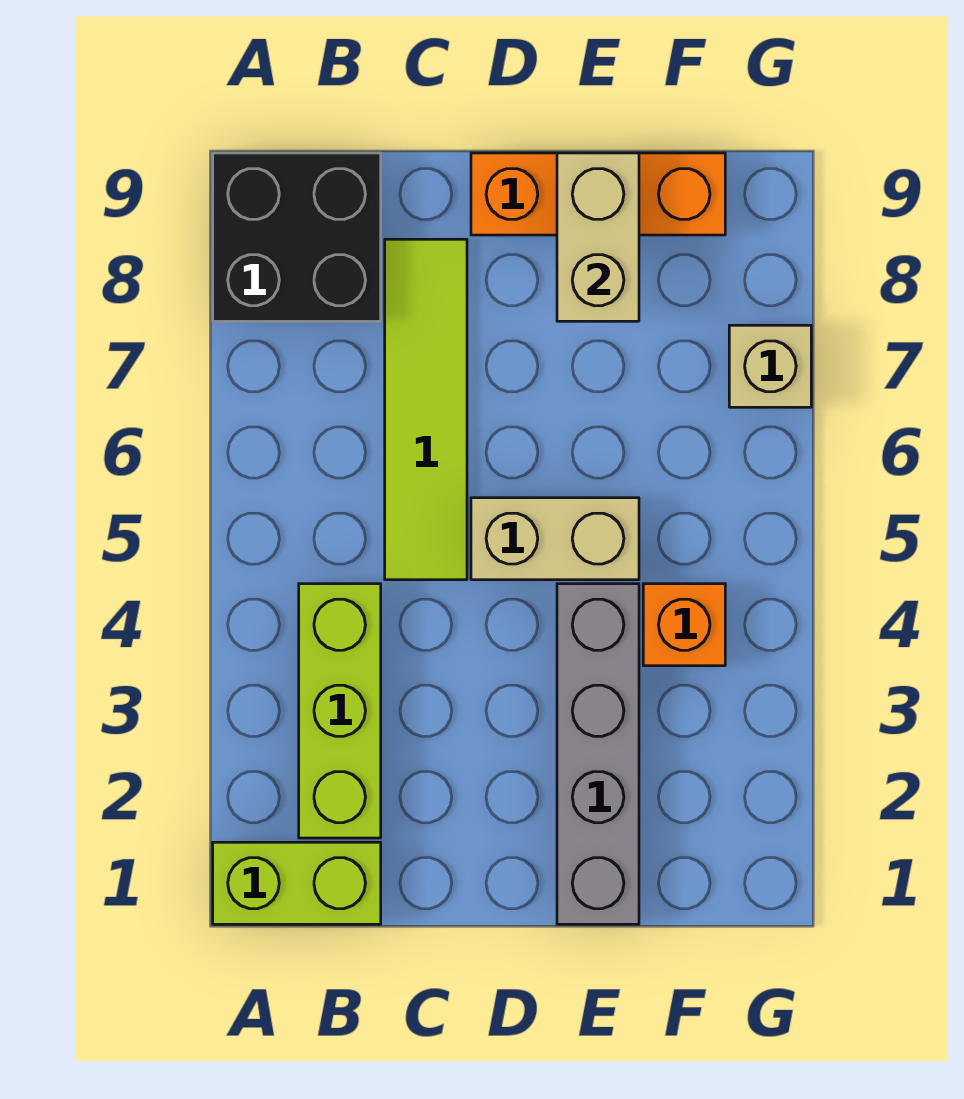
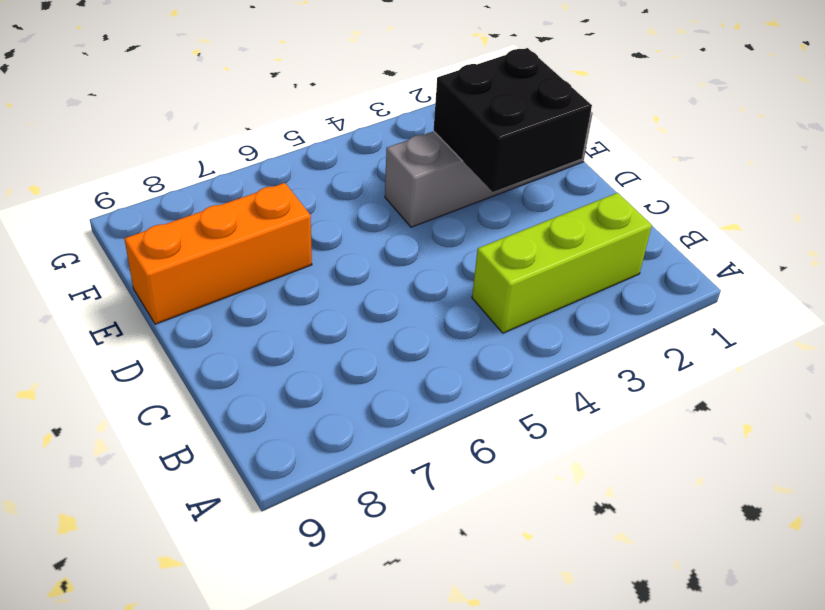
black 2x2 brick [434,48,592,192] -> black 2x2 brick moved to [213,153,381,321]
orange 1x3 brick [124,183,312,324] -> orange 1x3 brick turned to [471,153,725,235]
none -> lime 1x2 brick [213,842,381,924]
none -> lime 1x4 tile [385,239,467,580]

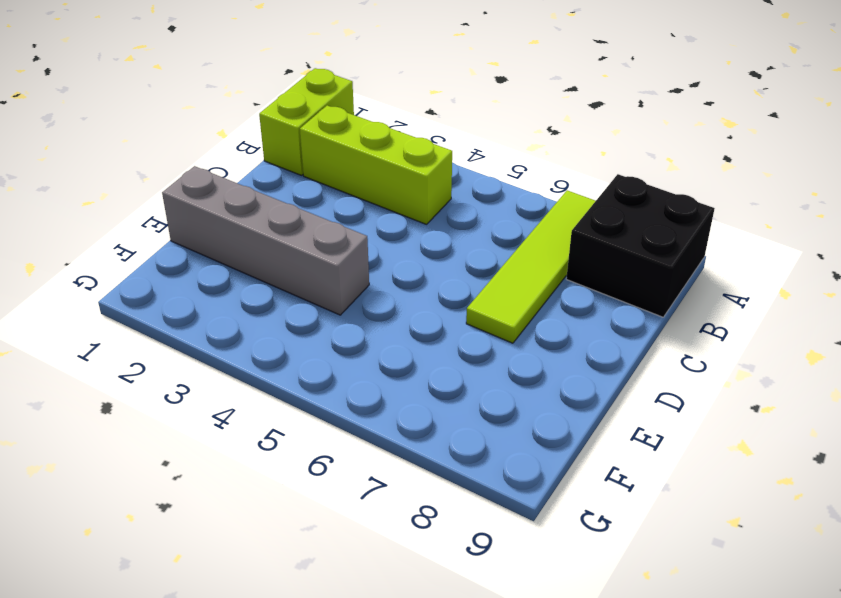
lime 1x4 tile [466,190,595,343] -> lime 1x4 tile turned to [385,239,467,580]
none -> tan 1x2 brick [471,498,639,580]
none -> orange 1x3 brick [471,153,725,235]

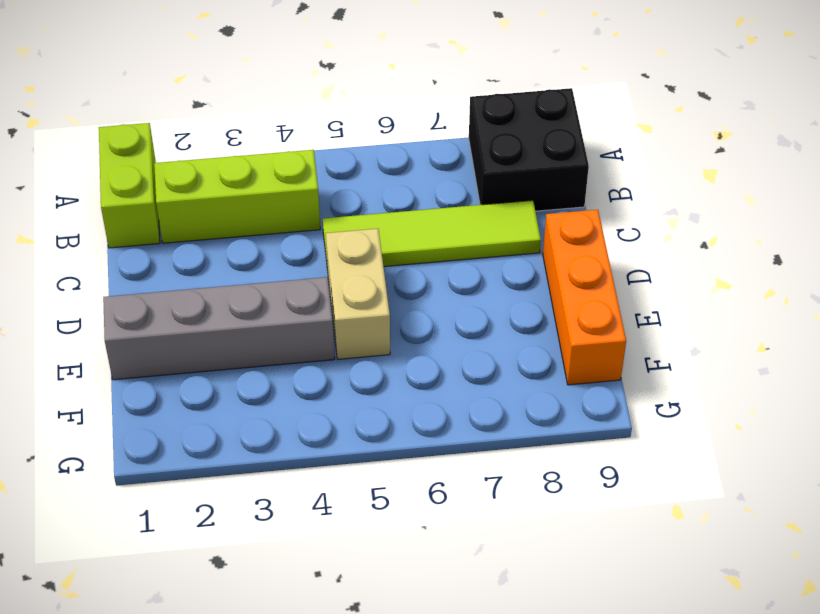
none -> orange 1x1 brick [643,584,725,666]
none -> tan 1x1 brick [729,325,811,407]

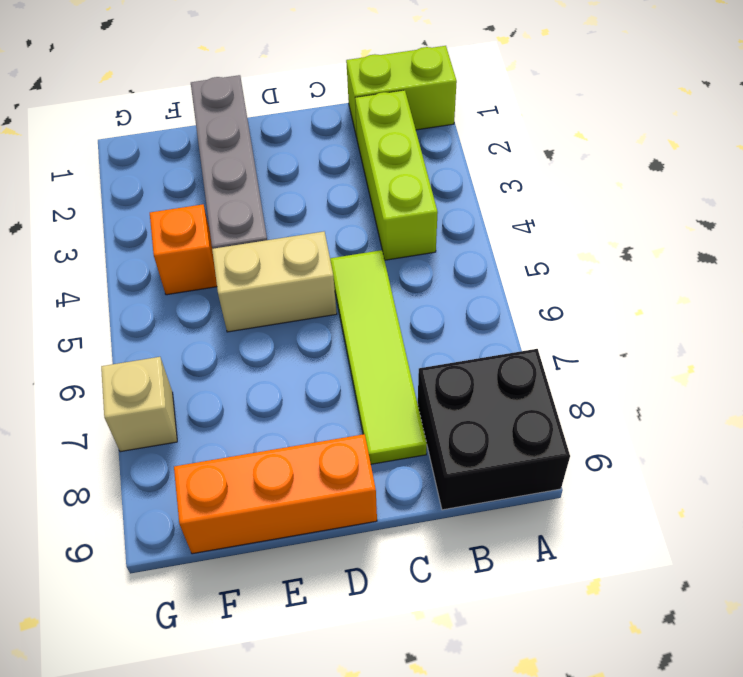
none -> tan 1x2 brick [557,153,639,321]

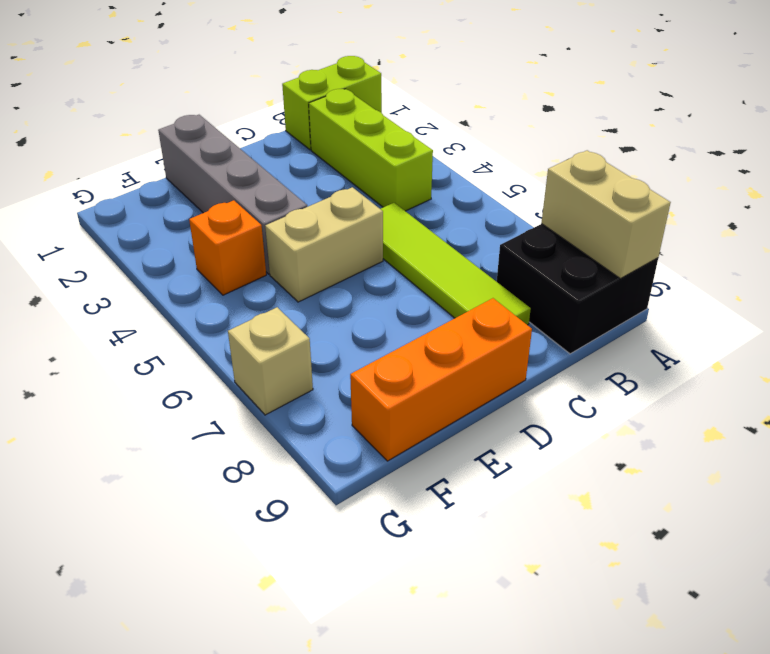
tan 1x2 brick [541,150,671,279] -> tan 1x2 brick moved to [557,153,639,321]

